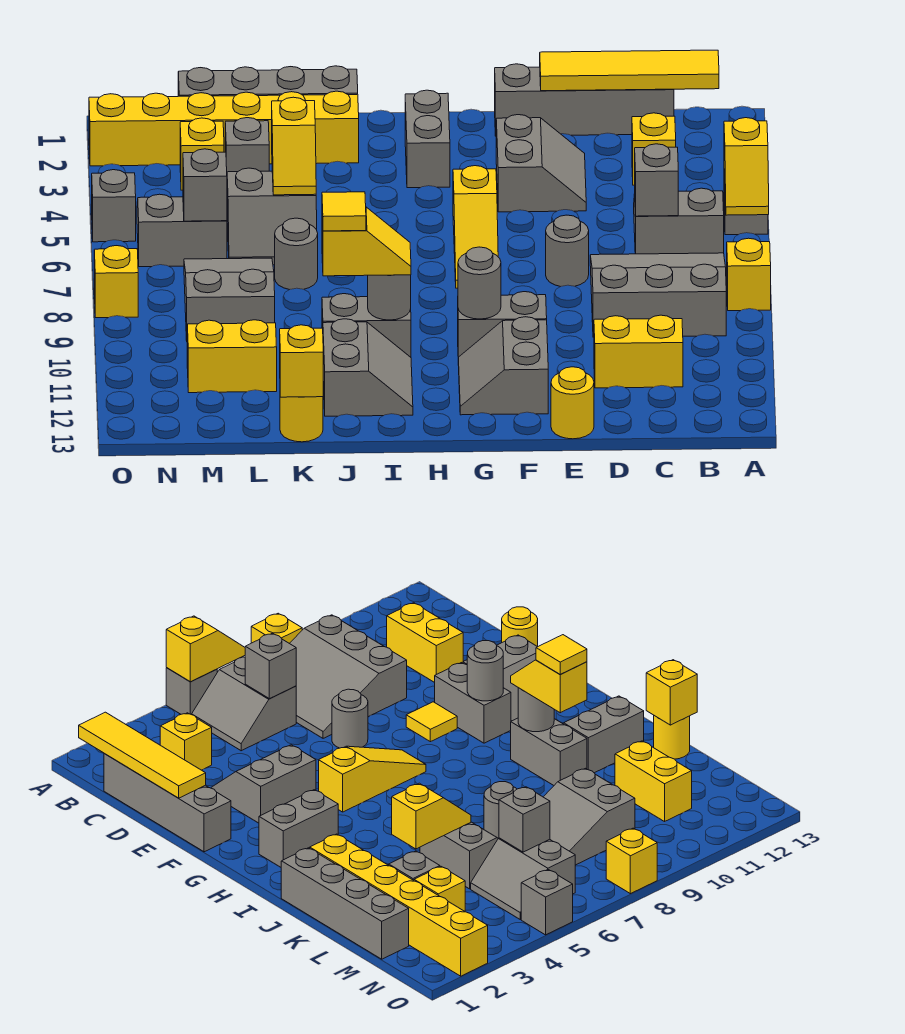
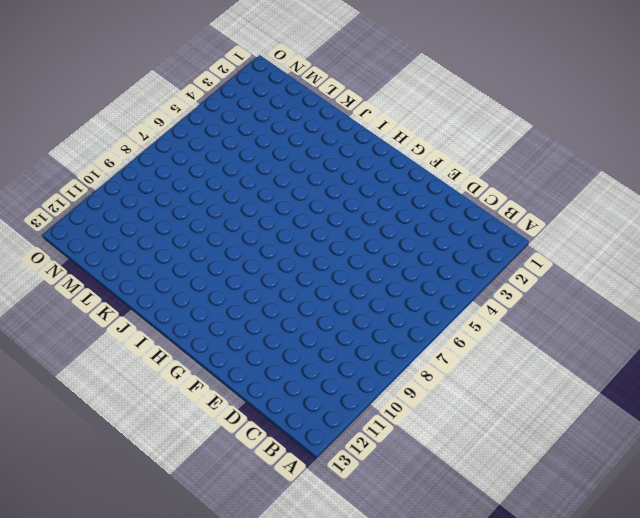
none -> grey 1x1 brick [724,178,768,235]
none -> yellow 1x1 brick [727,238,771,311]
none -> grey 2x2 slope [634,188,724,254]
none -> grey 3x3 slope [590,253,726,337]

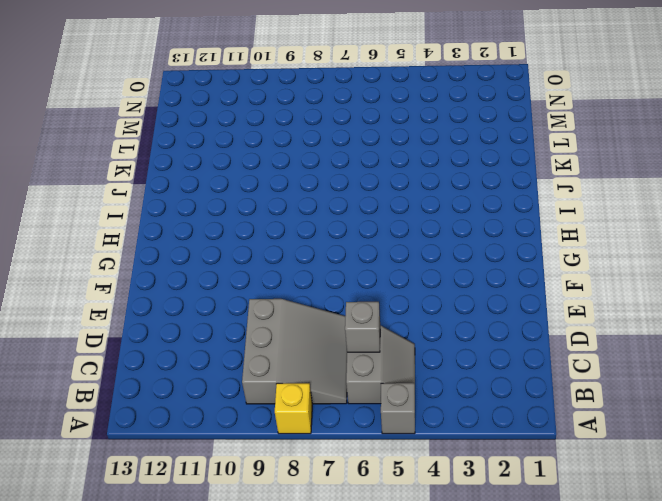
none -> grey 1x4 brick [495,64,674,136]
none -> yellow 1x1 brick [632,113,676,185]
none -> yellow 1x2 brick [594,315,683,388]
none -> grey 2x2 slope [496,115,586,212]

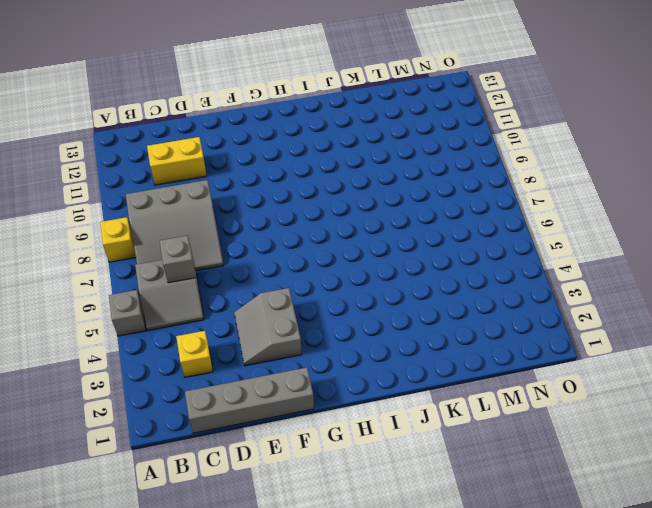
none -> grey 1x1 round brick [546,215,589,287]
none -> yellow 1x1 round brick [551,367,594,439]
none -> yellow 1x1 tile [406,702,457,742]
none -> grey 1x2 brick [458,292,547,357]

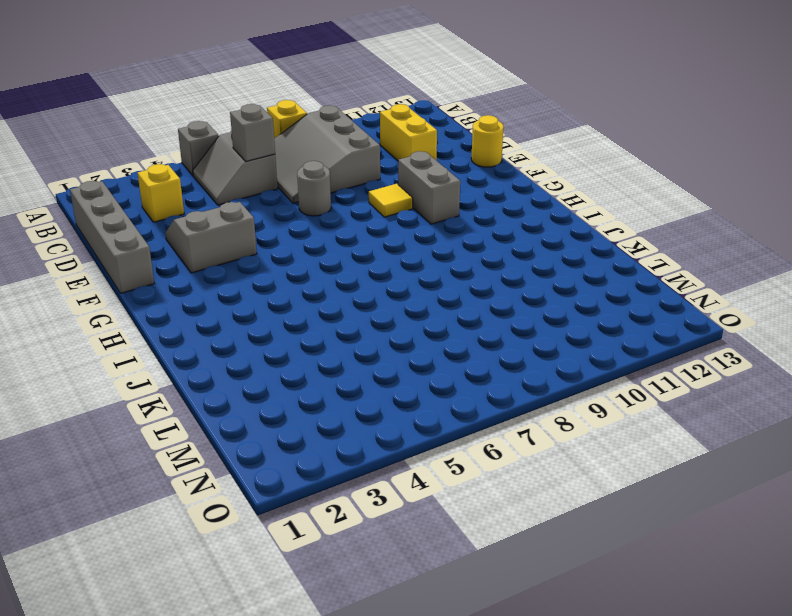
none -> grey 2x2 slope [458,317,548,415]
none -> yellow 1x3 slope [453,166,498,288]
none -> grey 1x2 brick [405,90,450,188]
none -> grey 1x2 brick [322,294,411,357]

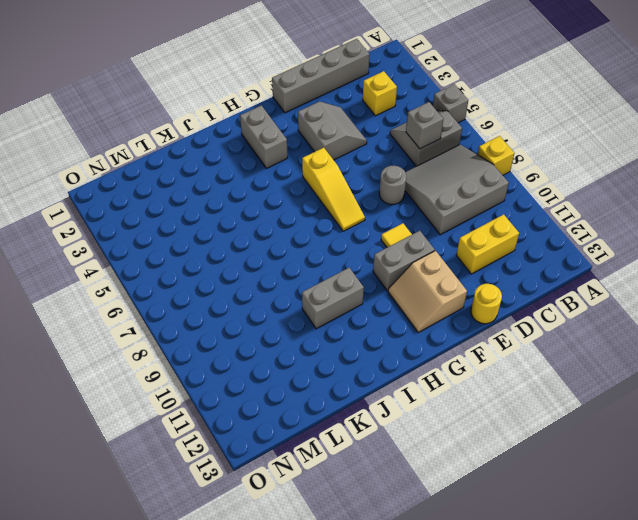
tan 2x2 slope [388,251,467,332] -> grey 2x2 slope [458,317,548,415]
none -> grey 2x2 slope [323,319,413,416]
none -> grey 1x4 brick [178,66,358,96]
none -> yellow 1x6 brick [89,91,359,166]
none -> grey 2x2 slope [227,168,317,265]

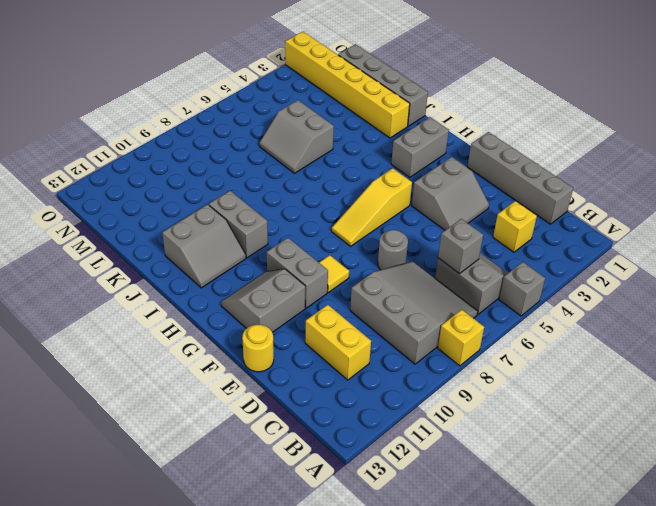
none -> grey 1x1 round brick [275,218,318,290]
none -> yellow 1x1 round brick [280,397,323,442]
none -> grey 1x1 brick [225,118,269,172]
none -> grey 2x3 slope [184,258,275,340]

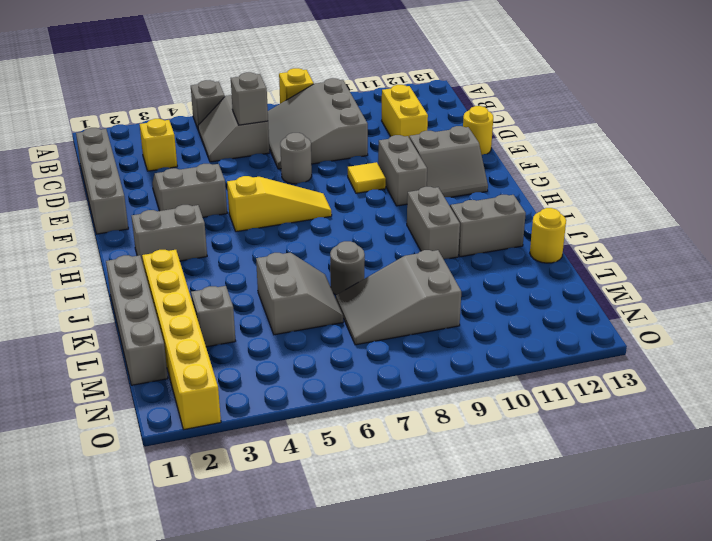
none -> yellow 1x2 brick [187,320,277,393]
none -> yellow 1x1 brick [180,118,224,190]
none -> grey 2x2 slope [137,194,227,267]
none -> grey 1x1 brick [92,170,136,242]

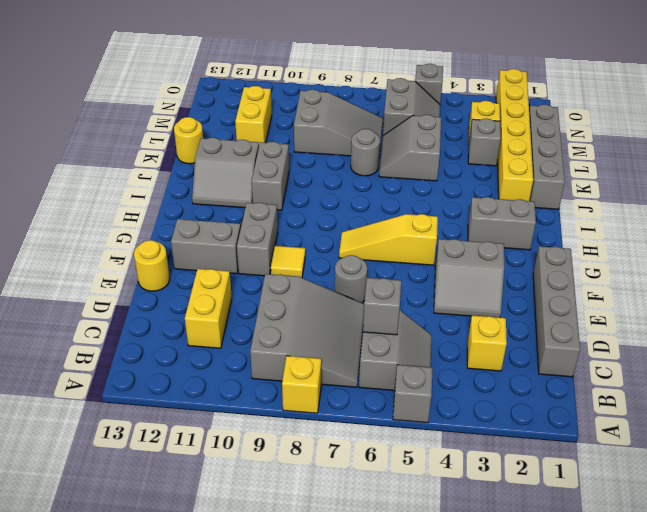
none -> yellow 1x1 brick [94,246,138,318]
none -> yellow 1x2 slope [724,118,769,215]
none -> yellow 1x4 tile [540,50,719,91]
none -> grey 1x1 round brick [458,247,501,319]

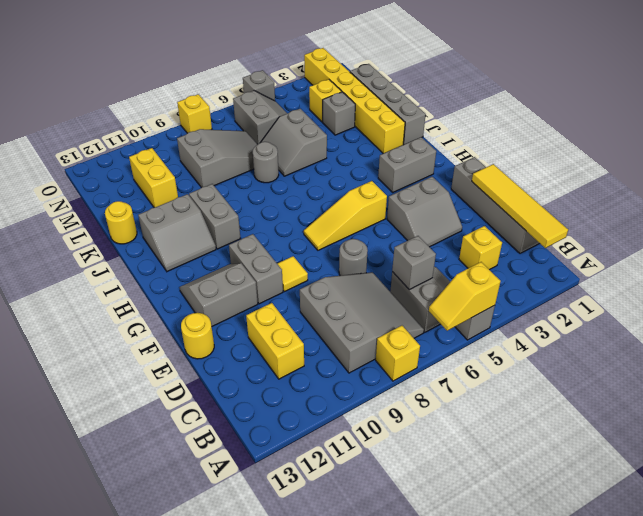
none -> grey 1x1 round brick [458,247,501,319]
none -> grey 1x1 round brick [368,275,411,320]
none -> yellow 1x2 slope [272,97,316,195]
none -> yellow 1x1 brick [280,325,323,397]

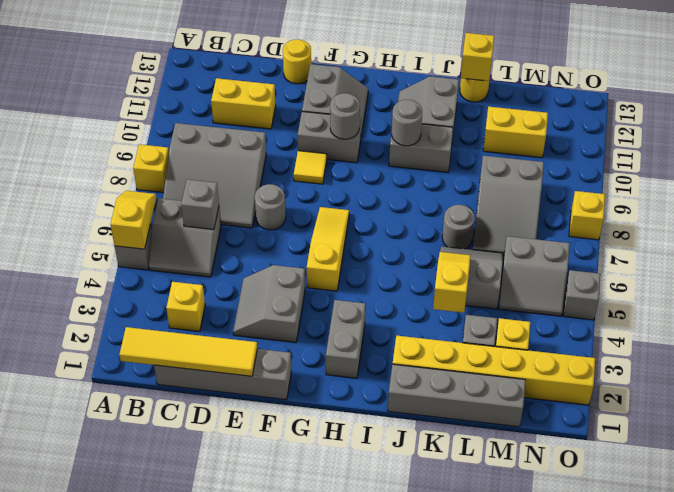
none -> grey 1x1 brick [183,149,227,221]
none -> yellow 1x2 slope [322,207,411,276]
none -> yellow 1x1 tile [322,192,366,231]

